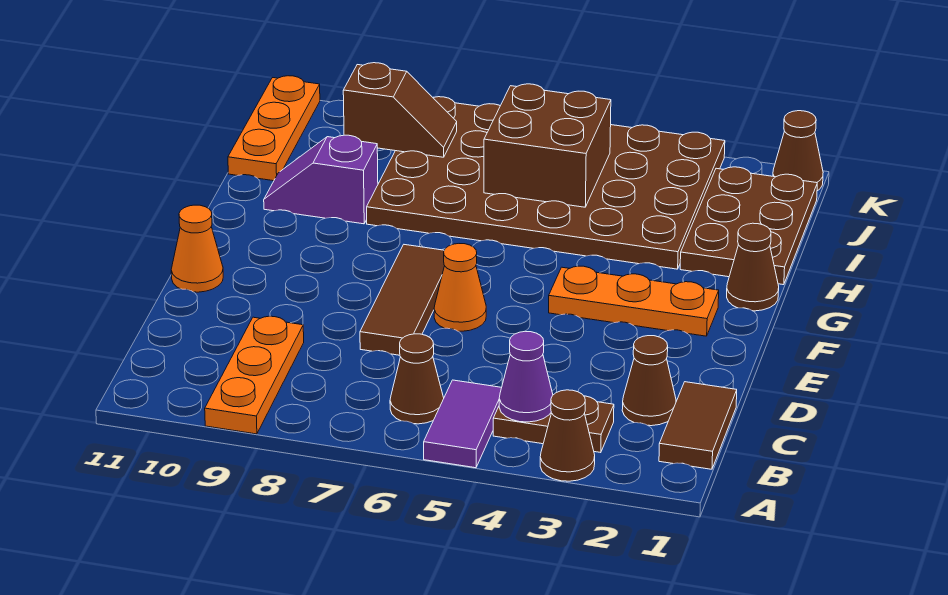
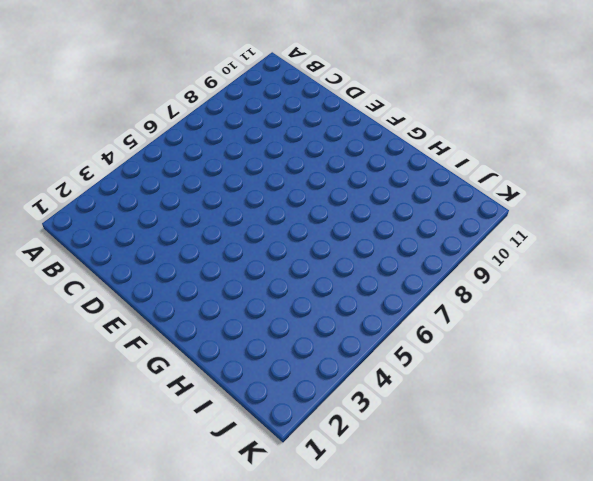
none -> brown 1x1 cone [540,390,595,481]
none -> purple 1x2 tile [424,380,502,468]
none -> orange 1x3 plate [205,316,304,434]

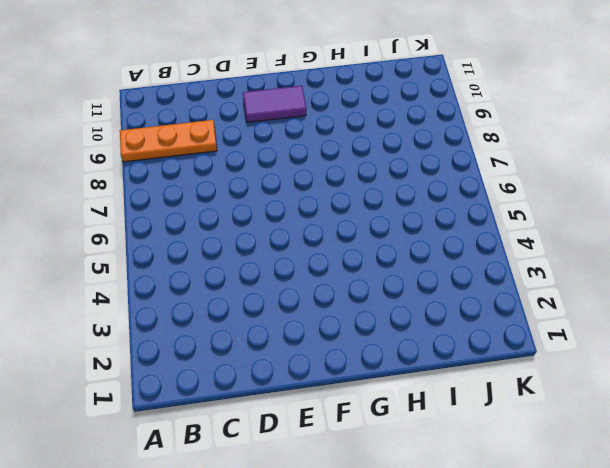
purple 1x2 tile [243,86,307,122] -> purple 1x2 tile moved to [424,380,502,468]
none -> brown 1x1 cone [540,390,595,481]
none -> brown 1x2 tile [659,382,737,469]
none -> brown 1x2 plate [493,396,614,453]

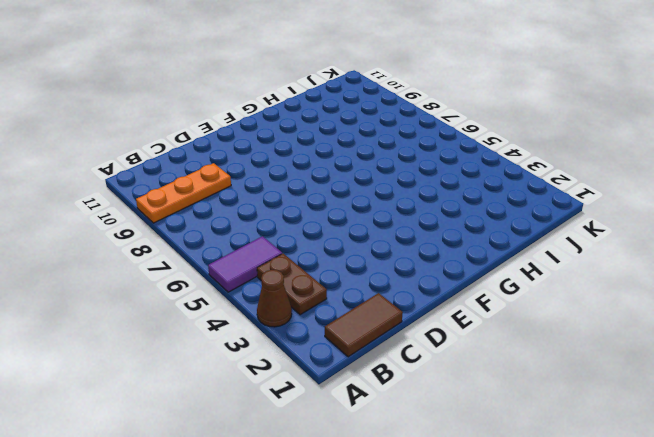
none -> brown 1x1 cone [390,334,444,424]
none -> brown 1x1 cone [622,336,676,426]
none -> brown 1x3 tile [360,245,445,355]

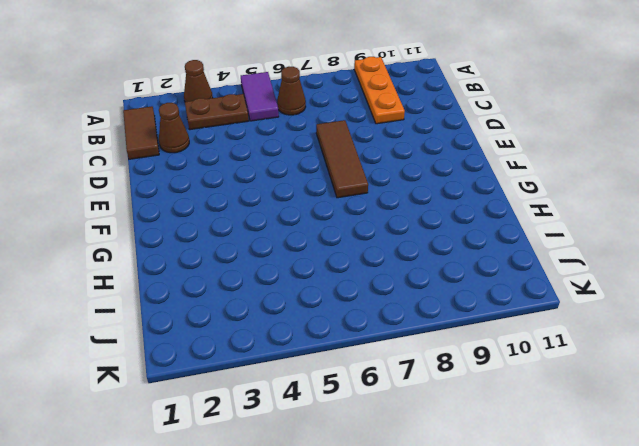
none -> orange 1x1 cone [434,244,486,331]
none -> orange 1x1 cone [171,205,223,292]
none -> orange 1x3 plate [549,266,719,336]

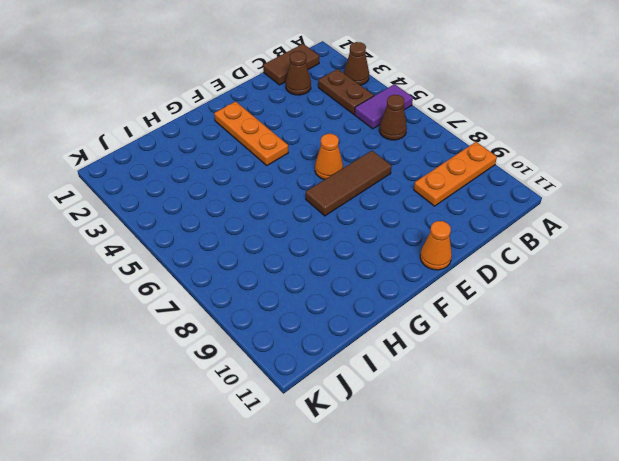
none -> brown 1x1 cone [727,223,779,311]
none -> brown 2x3 plate [680,167,817,285]
none -> brown 4x6 plate [367,97,725,269]

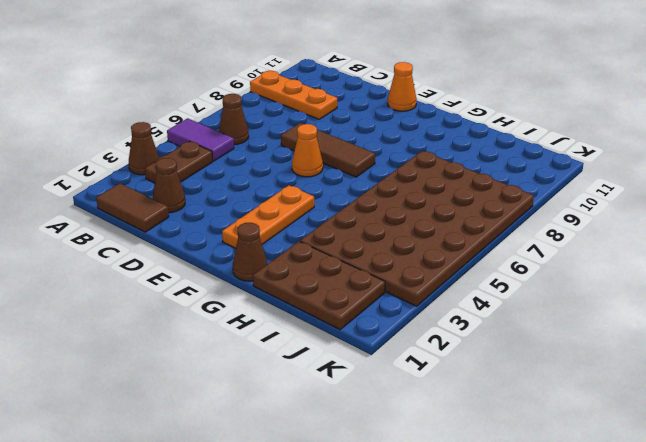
none -> purple 1x2 slope [264,135,378,224]
none -> orange 1x3 plate [228,76,320,181]
none -> brown 1x1 cone [773,111,823,191]

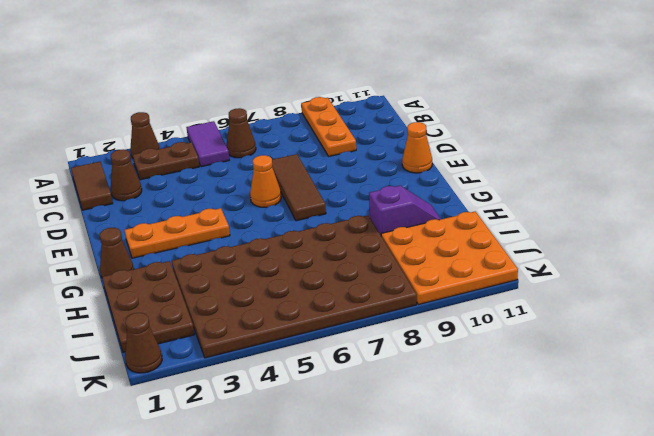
orange 3x3 plate [381,211,518,305] -> orange 1x3 plate [228,76,320,181]
none -> purple 1x1 cone [499,331,553,422]
none -> brown 2x2 brick [484,84,611,207]
none -> brown 1x2 slope [343,63,457,157]

